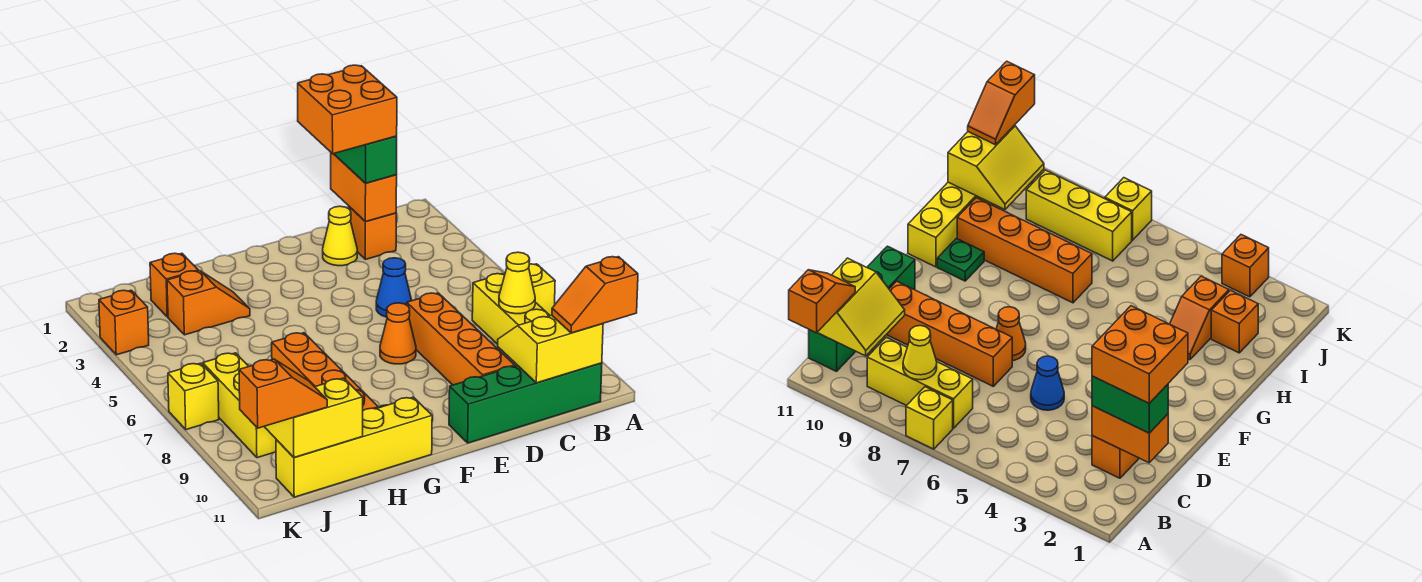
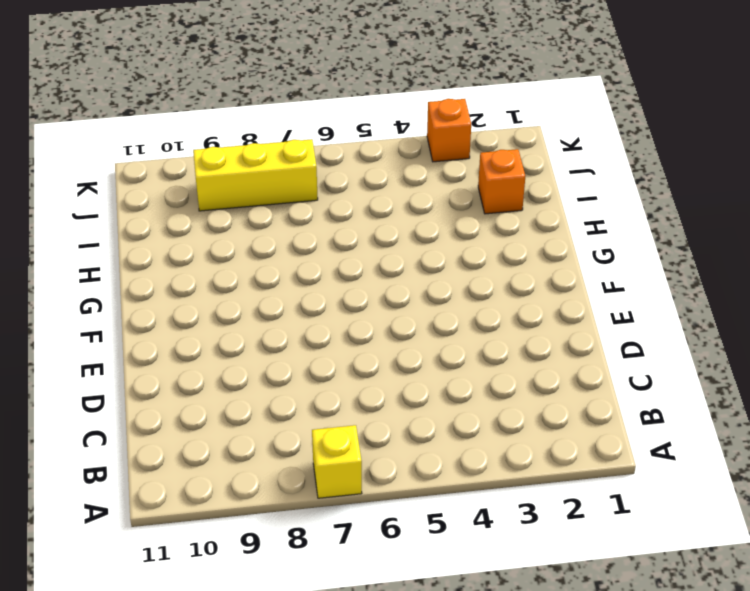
none -> yellow 1x3 brick [472,274,550,344]
none -> green 1x4 brick [449,363,602,443]
none -> orange 1x1 brick [348,206,396,259]

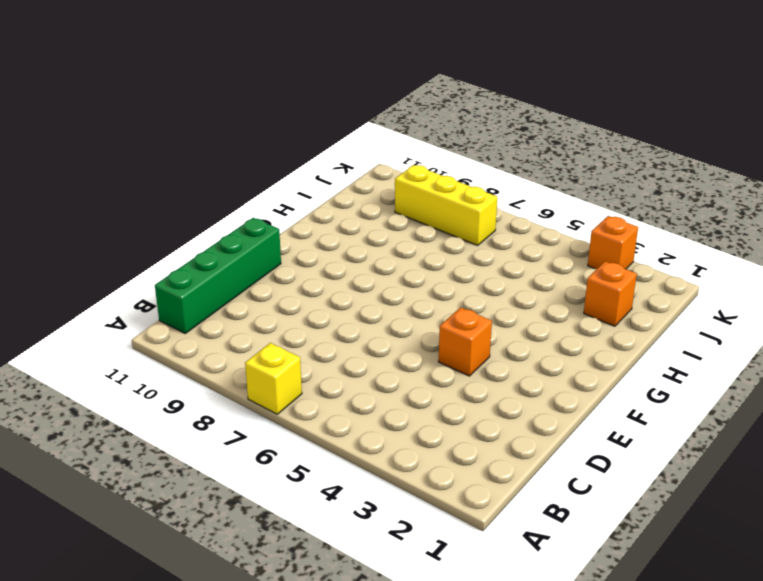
orange 1x1 brick [439,307,492,376] -> orange 1x1 brick moved to [348,206,396,259]
none -> yellow 1x3 brick [472,274,550,344]
none -> yellow 1x1 cone [323,206,357,266]
none -> blue 1x1 cone [376,258,412,317]

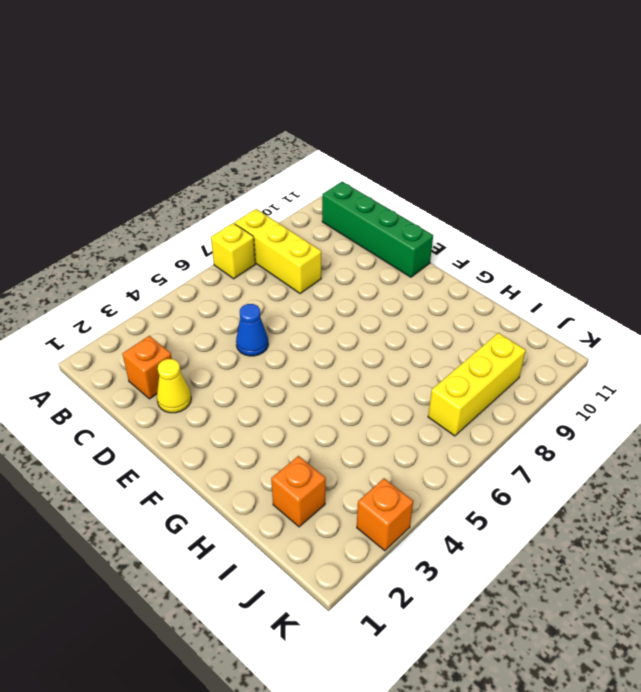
yellow 1x3 brick [234,209,321,294] -> yellow 1x3 brick turned to [472,274,550,344]
none -> orange 1x4 brick [407,293,515,385]
none -> orange 1x1 cone [380,303,416,364]
none -> green 1x1 plate [937,238,984,281]

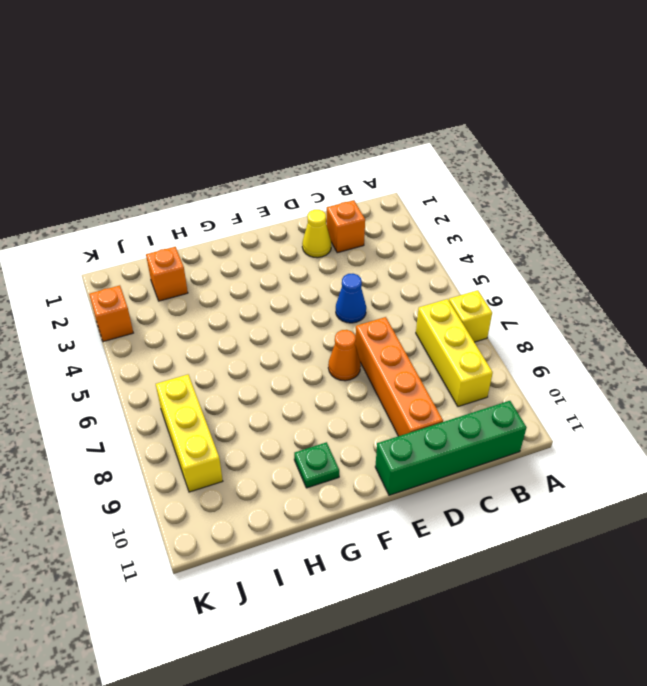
none -> yellow 1x4 brick [276,397,432,497]
none -> orange 1x2 slope [167,271,250,335]
none -> orange 1x4 brick [272,333,378,410]

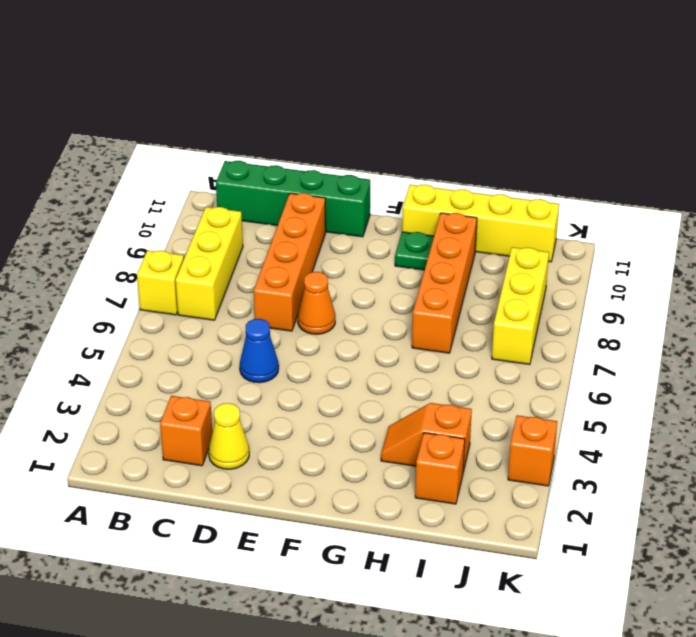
none -> yellow 1x1 brick [168,363,219,430]
none -> yellow 1x1 cone [499,252,535,314]
none -> yellow 2x2 slope [498,315,603,383]

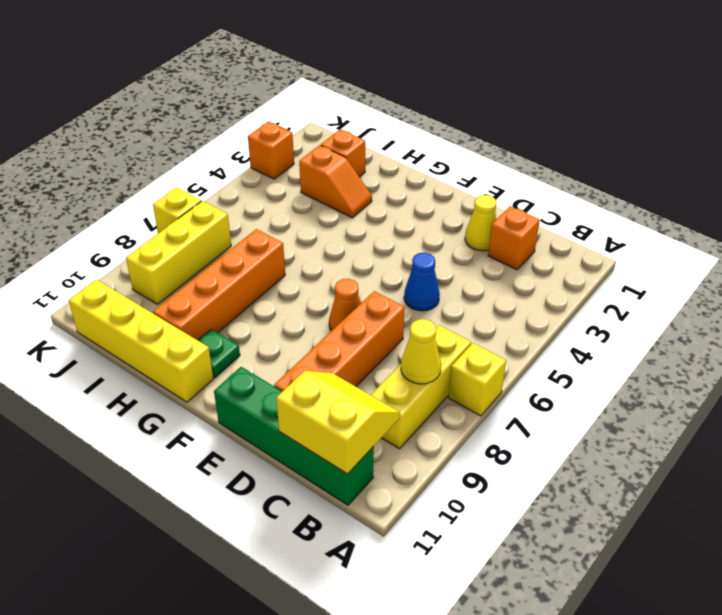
none -> orange 1x2 brick [331,153,397,222]
none -> yellow 2x2 slope [264,378,363,457]
none -> orange 1x2 slope [552,257,638,333]

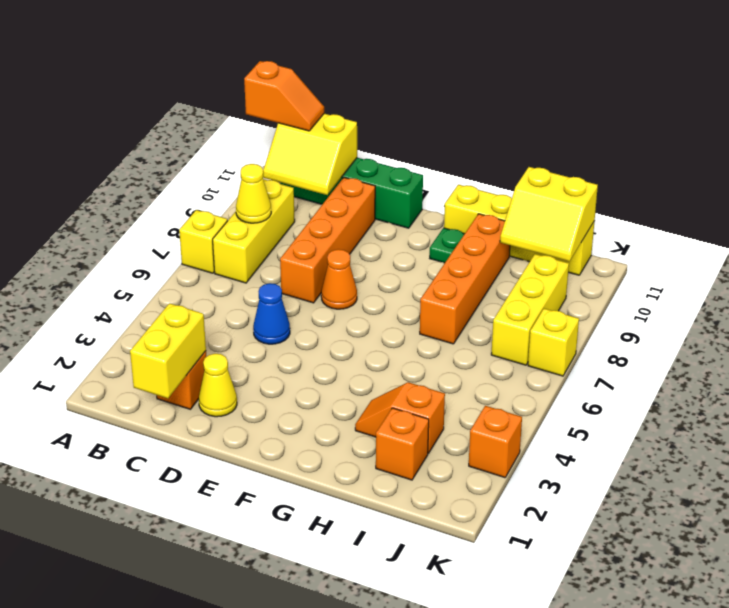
yellow 1x2 brick [130,303,206,398] -> orange 1x2 brick [331,153,397,222]
none -> green 1x2 brick [334,136,397,183]
none -> orange 1x2 slope [239,359,327,428]
none -> orange 2x2 brick [298,65,397,154]

